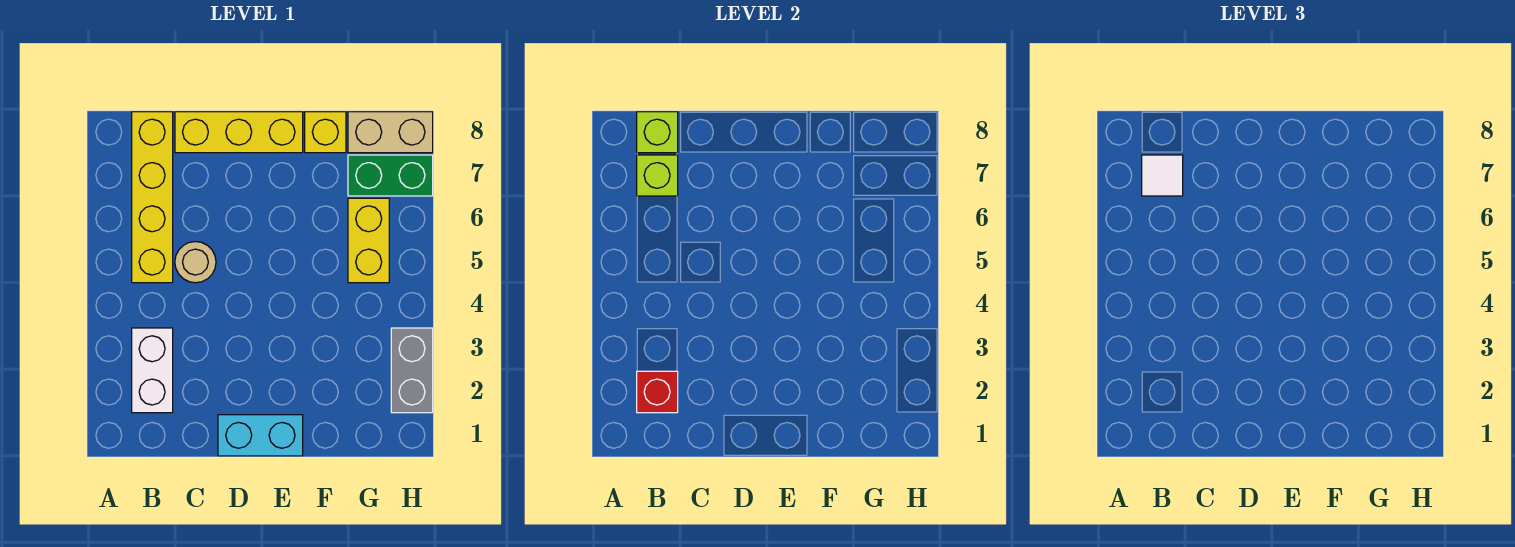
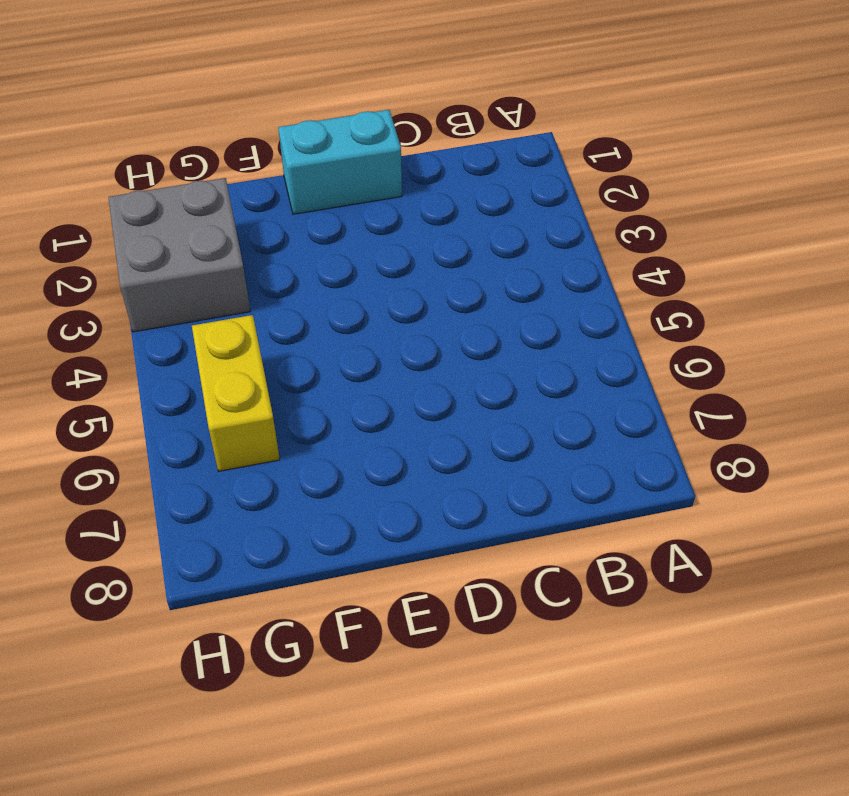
grey 2x2 brick [108,178,250,332] -> grey 1x2 brick [391,328,433,413]
none -> white 1x2 brick [132,328,173,413]
none -> yellow 1x4 brick [132,112,173,283]
none -> tan 1x1 round brick [175,242,216,283]

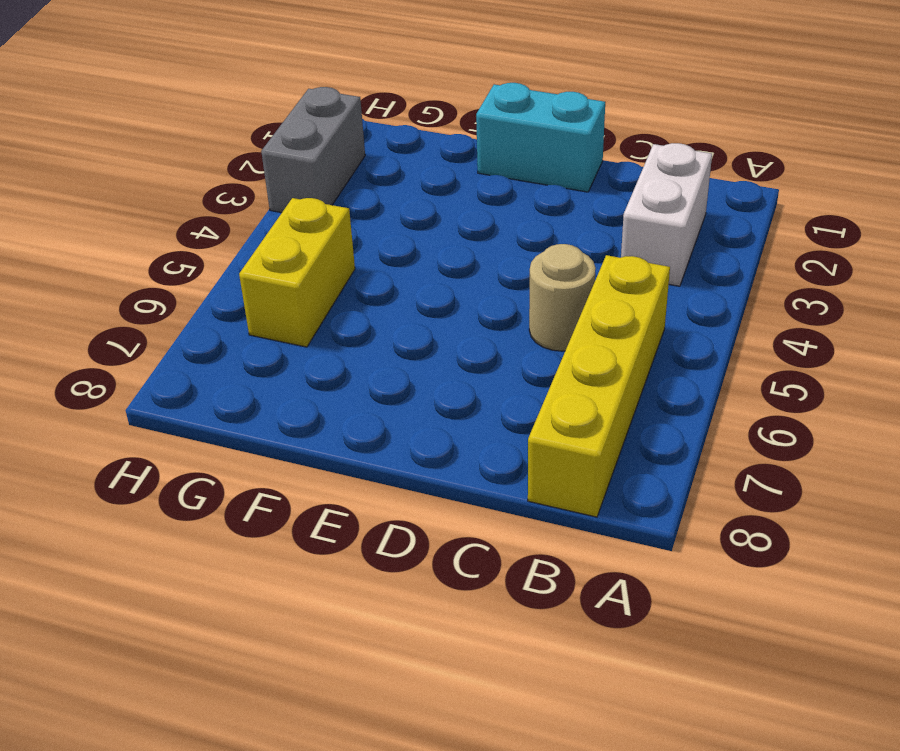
none -> yellow 1x3 brick [175,112,303,153]
none -> yellow 1x1 brick [305,112,346,153]
none -> green 1x2 brick [348,155,433,196]

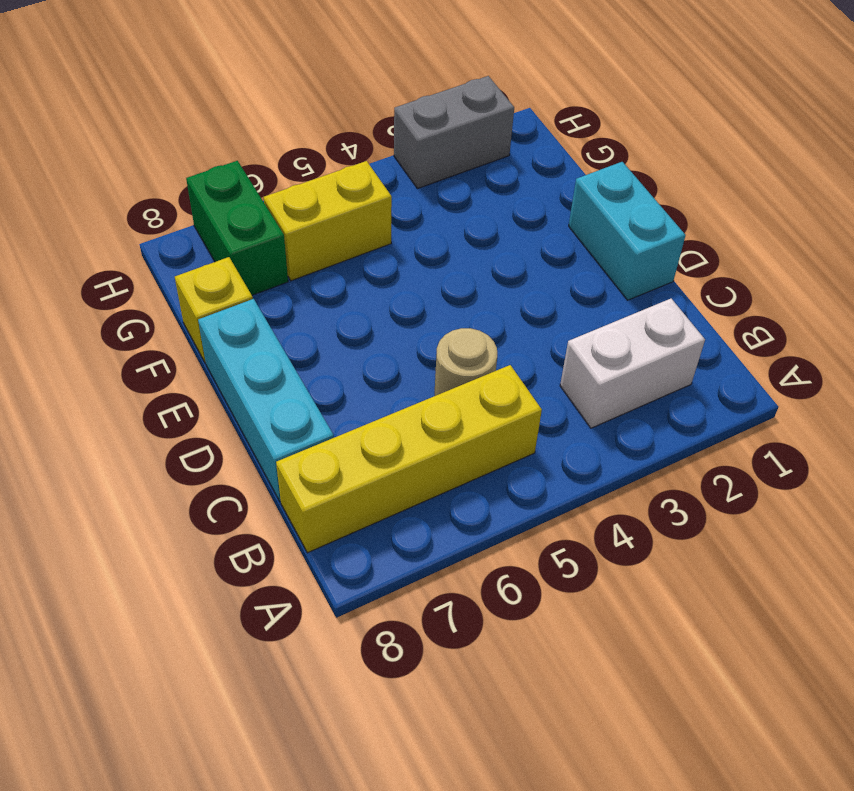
cyan 1x3 brick [198,299,334,502] -> yellow 1x3 brick [175,112,303,153]
none -> tan 1x2 brick [348,112,433,153]
none -> red 1x1 brick [637,371,678,413]
none -> lime 1x1 brick [637,155,678,196]

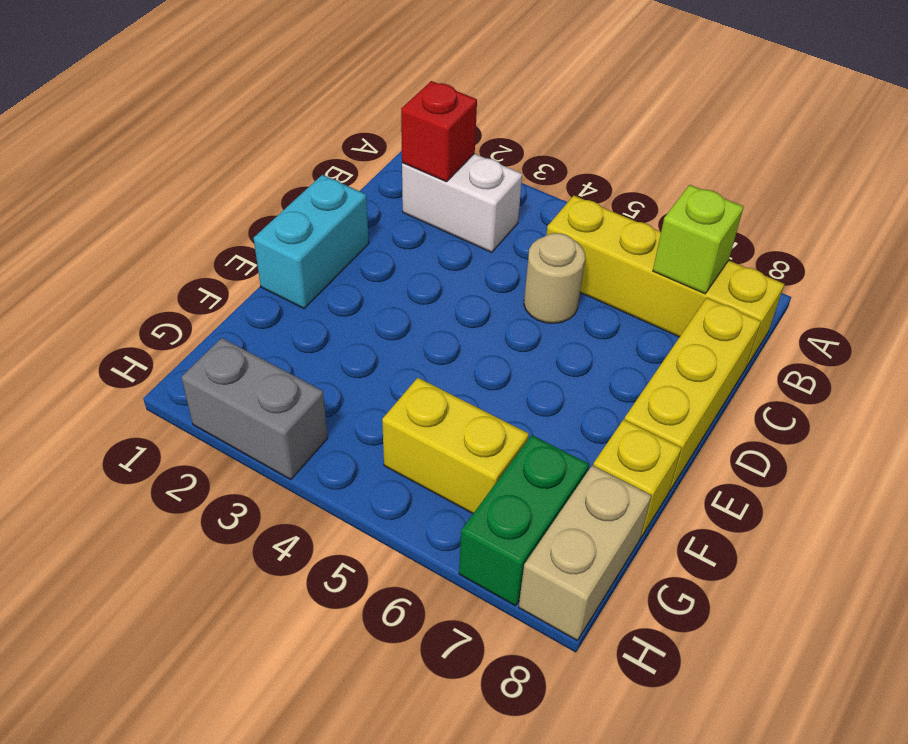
none -> lime 1x1 brick [637,112,678,153]
none -> white 1x1 tile [1142,155,1183,196]

